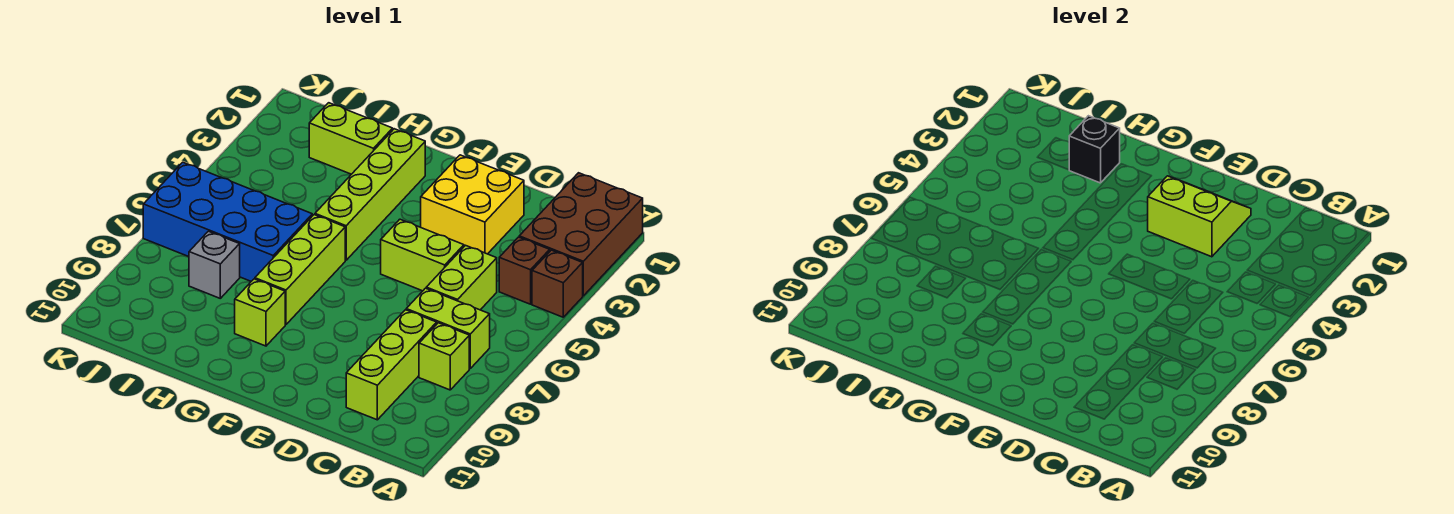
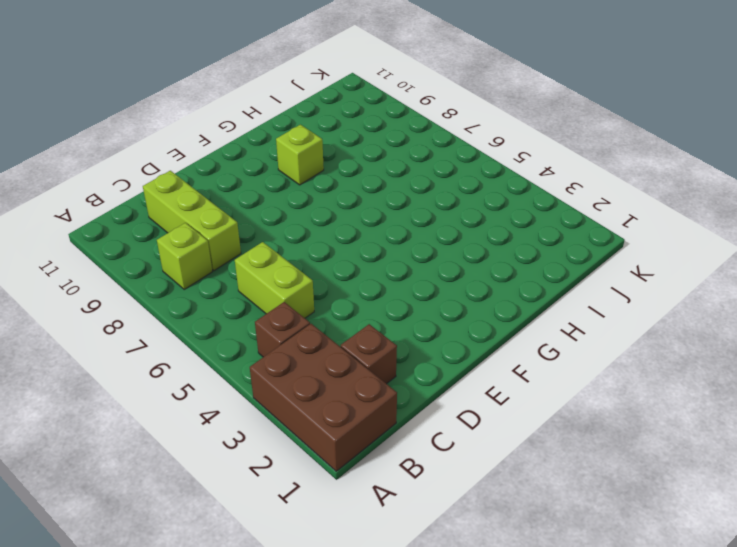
brown 1x1 brick [341,324,397,384] -> brown 1x1 brick moved to [532,250,583,317]
none -> lime 1x2 brick [406,288,490,368]
none -> yellow 2x2 brick [421,155,524,254]
none -> lime 1x2 brick [381,219,464,291]

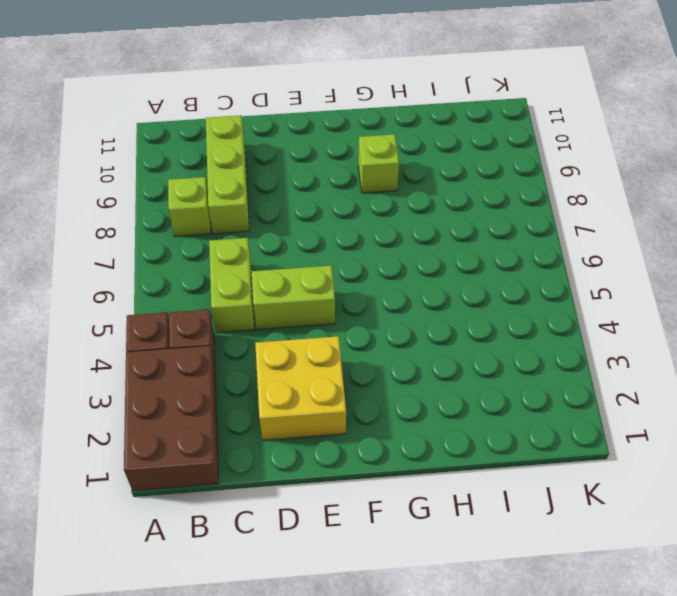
none -> lime 1x2 brick [406,288,490,368]
none -> lime 1x4 brick [315,129,425,260]
none -> lime 1x3 brick [255,215,345,325]

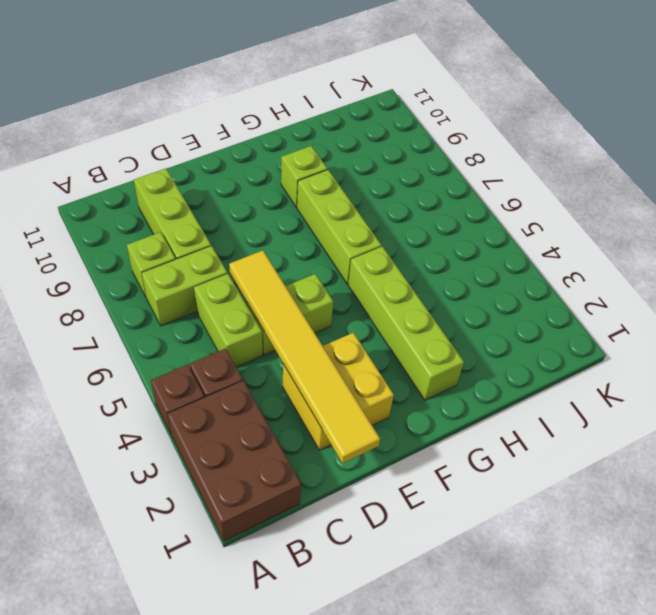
yellow 1x6 tile [229,250,380,463] -> lime 2x2 slope [1148,176,1251,257]
none -> lime 1x2 brick [309,103,393,174]
none -> blue 2x4 brick [143,162,312,281]
none -> grey 1x1 brick [189,231,240,298]

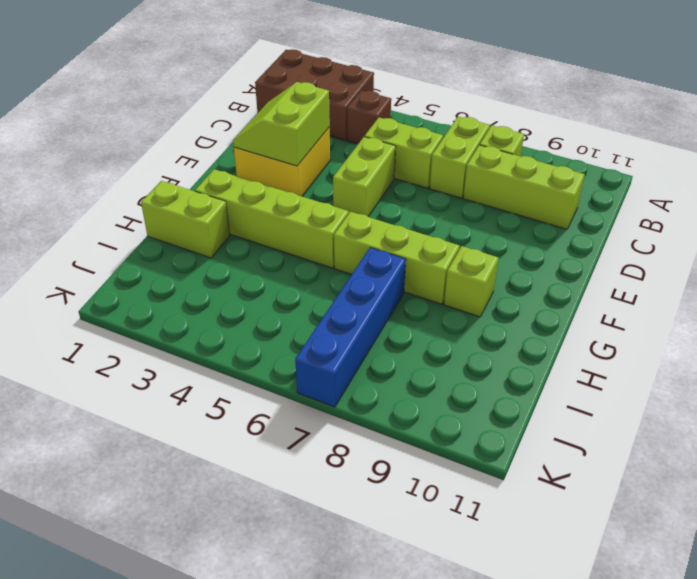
lime 1x2 brick [141,181,230,258] -> lime 1x2 brick turned to [309,103,393,174]
blue 1x4 brick [295,248,406,407] -> blue 2x4 brick [143,162,312,281]
none -> brown 1x1 brick [532,250,583,317]
none -> grey 1x1 brick [189,231,240,298]
none -> black 1x1 brick [1069,116,1120,183]

